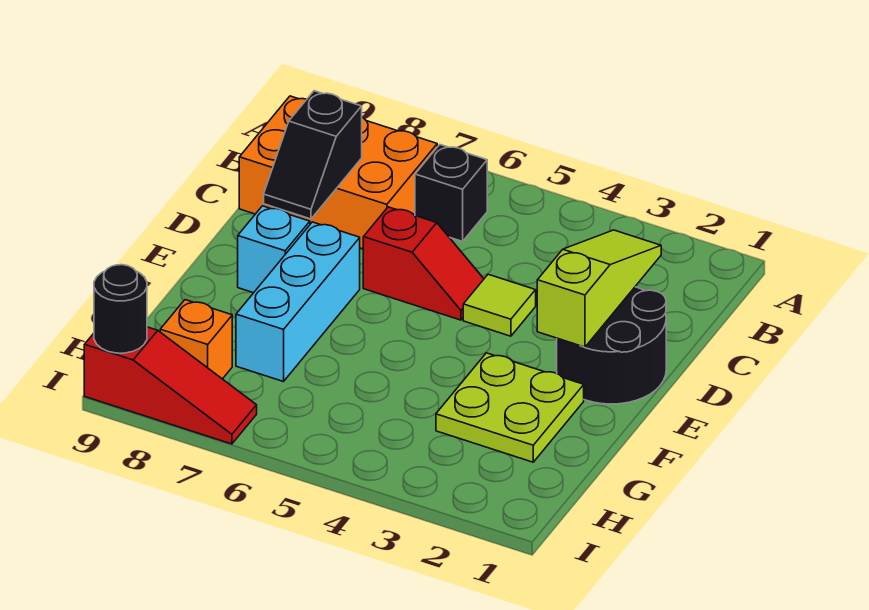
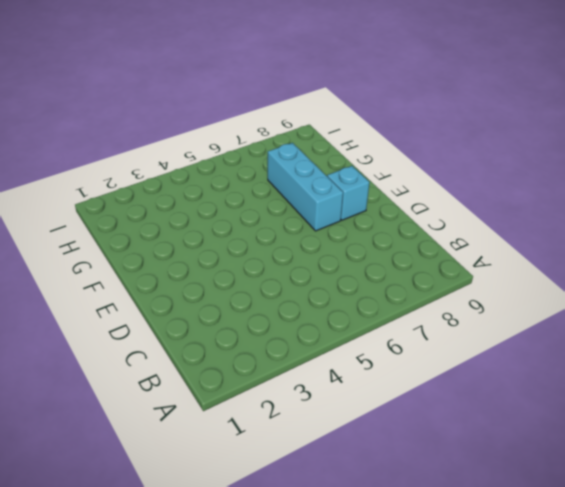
none -> black 1x1 brick [415,145,487,241]
none -> orange 2x3 brick [239,96,437,249]
none -> black 2x2 round brick [557,287,666,404]

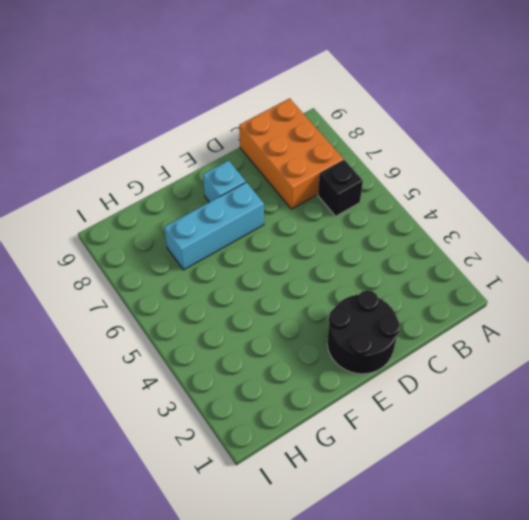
none -> lime 1x1 tile [463,274,536,336]
none -> red 1x2 slope [363,207,484,320]
none -> lime 2x2 plate [436,353,584,462]

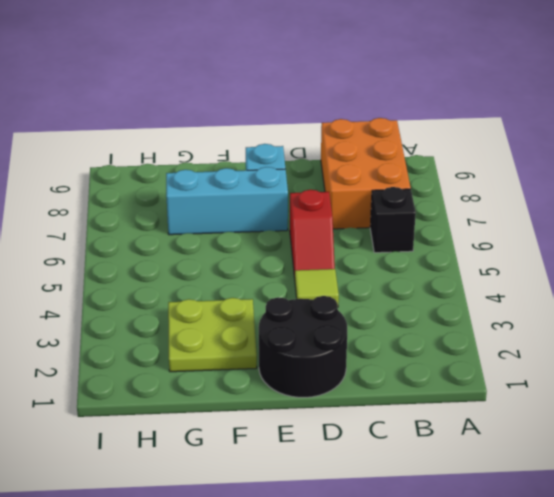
none -> orange 1x1 brick [160,300,232,379]
none -> red 1x3 slope [84,327,257,444]
none -> lime 1x3 slope [537,230,661,347]

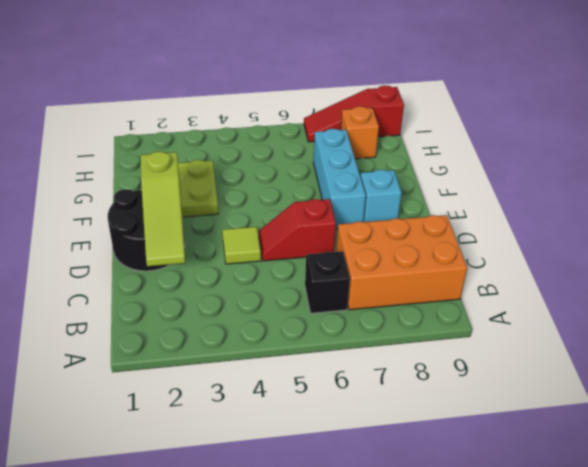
none -> black 1x2 slope [264,91,362,219]
none -> black 1x1 round brick [94,265,147,353]

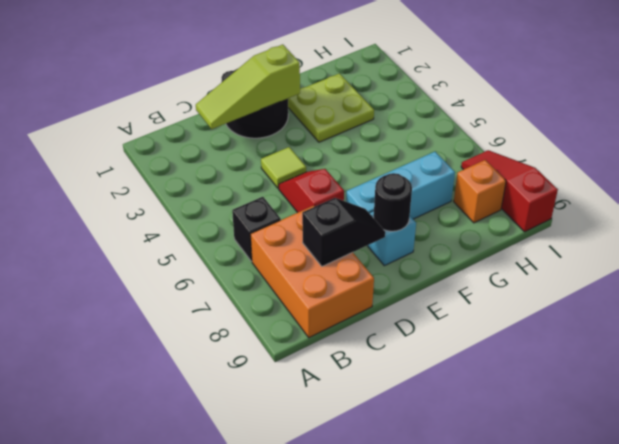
black 1x1 round brick [374,173,412,231] -> black 1x1 round brick moved to [94,265,147,353]

